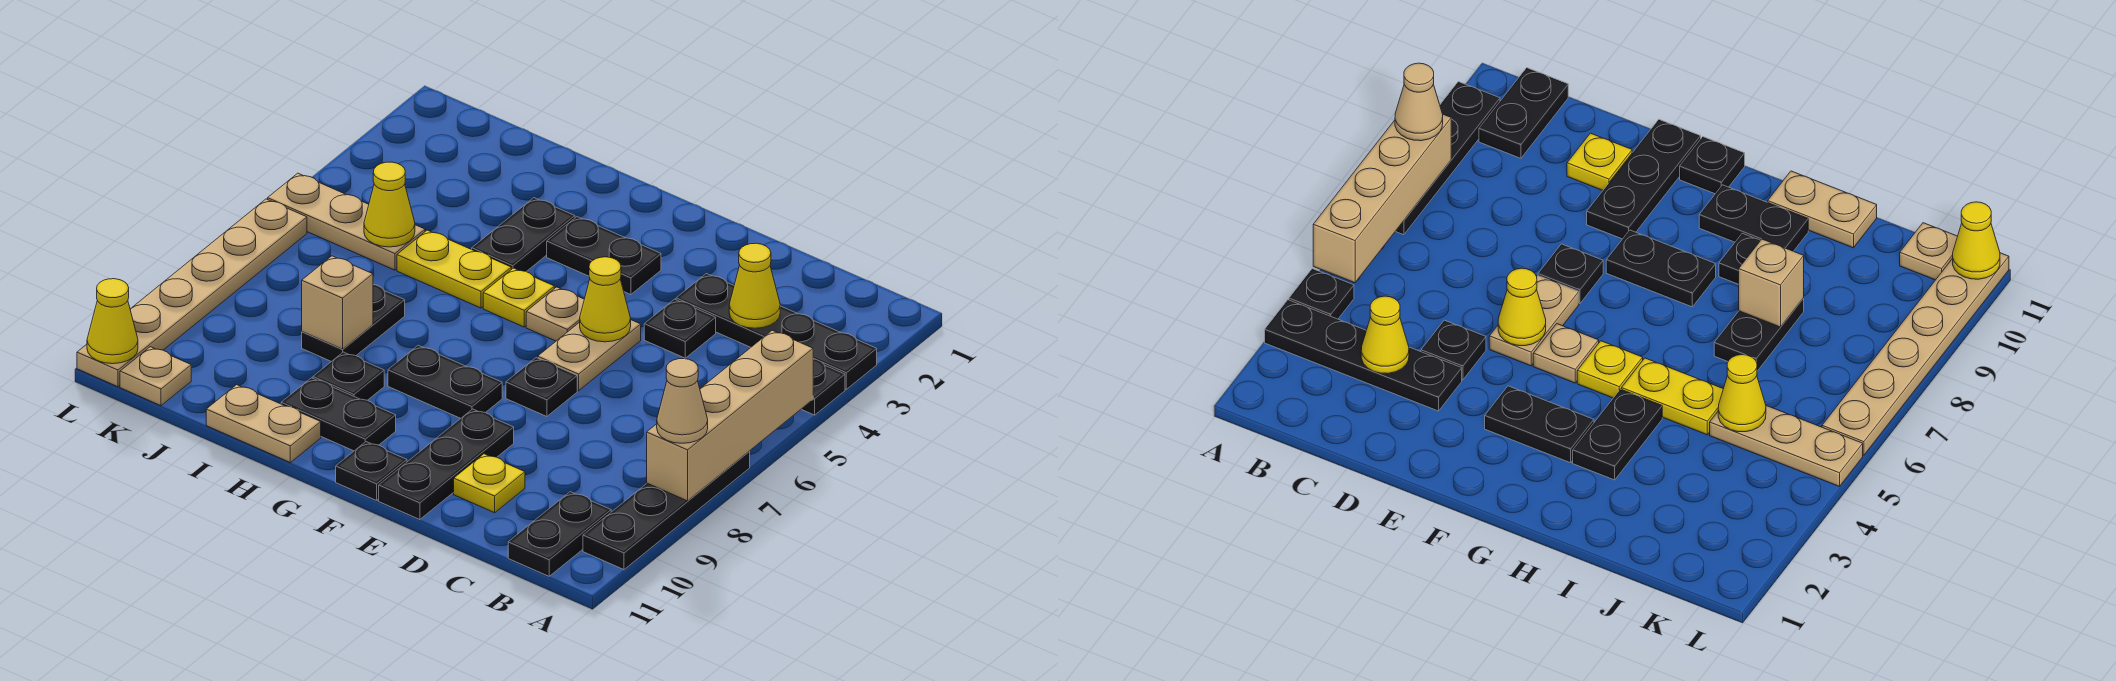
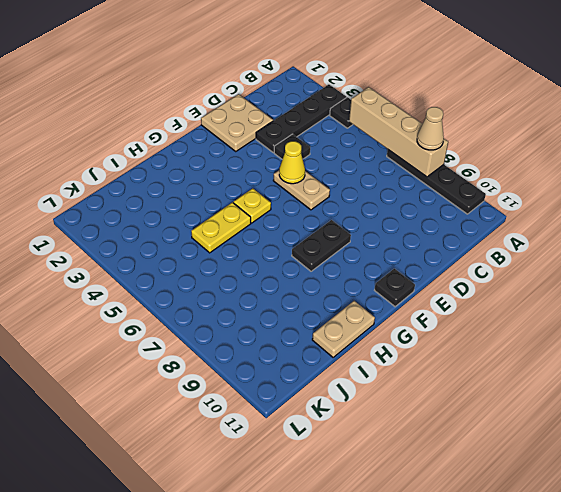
tan 2x2 plate [201,94,273,151] -> none
none -> black 1x2 plate [508,492,611,576]
none -> yellow 1x1 plate [454,454,525,513]
none -> black 1x1 plate [506,358,577,416]
none -> black 1x3 plate [379,409,514,520]

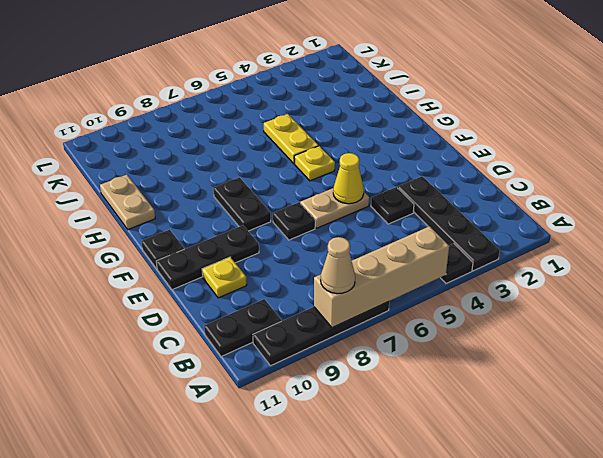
none -> black 1x2 plate [547,217,661,295]
none -> tan 1x1 plate [526,287,584,341]
none -> black 1x2 plate [281,378,396,451]
none -> black 1x2 plate [472,198,575,272]

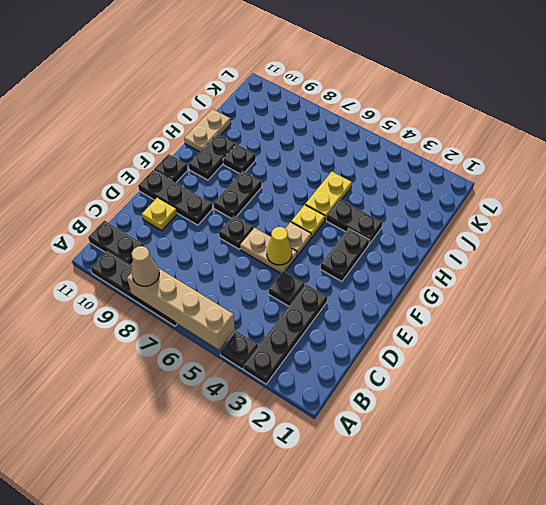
none -> black 1x2 plate [302,285,405,362]
none -> tan 1x3 plate [268,173,425,270]
none -> tan 1x1 plate [120,347,191,406]
none -> tan 1x6 plate [77,199,307,387]

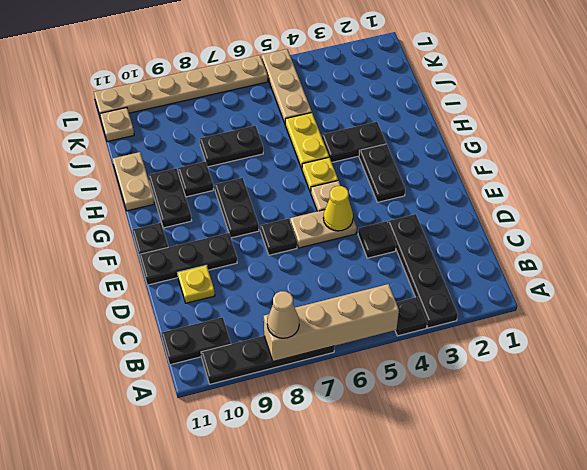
none -> yellow 1x1 cone [729,243,780,328]
none -> tan 1x1 brick [302,256,373,349]
none -> yellow 1x1 cone [364,162,415,247]
none -> yellow 1x1 cone [87,279,138,364]

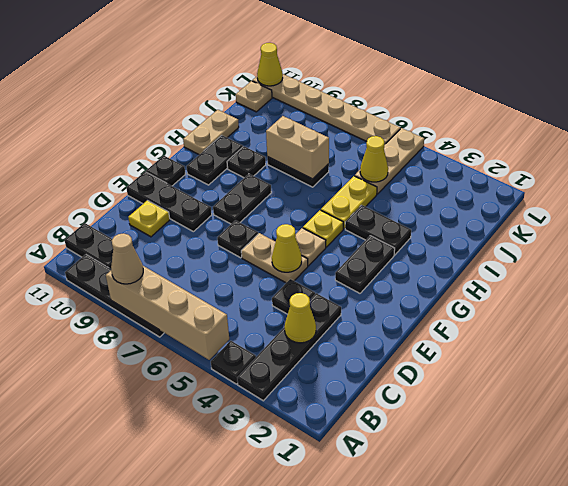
tan 1x2 brick [266,116,329,179] -> tan 1x1 brick [302,256,373,349]

